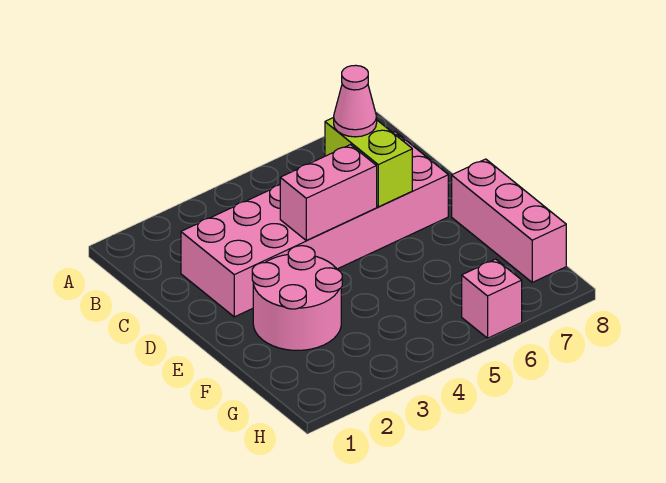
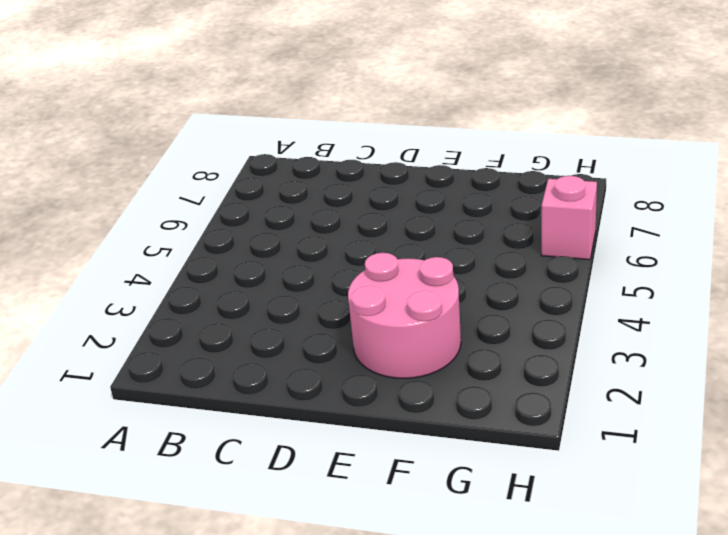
none -> pink 2x6 brick [181,132,448,317]
none -> pink 1x3 brick [452,159,566,282]

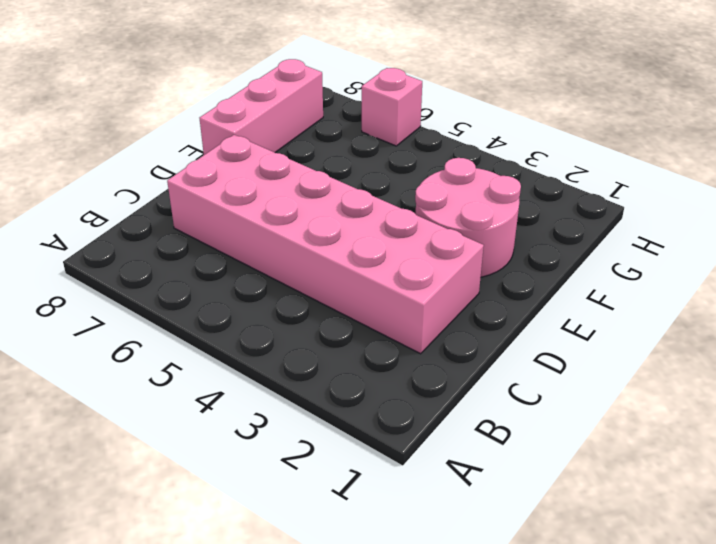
none -> lime 1x2 brick [325,118,412,207]
none -> pink 1x2 brick [280,145,377,240]

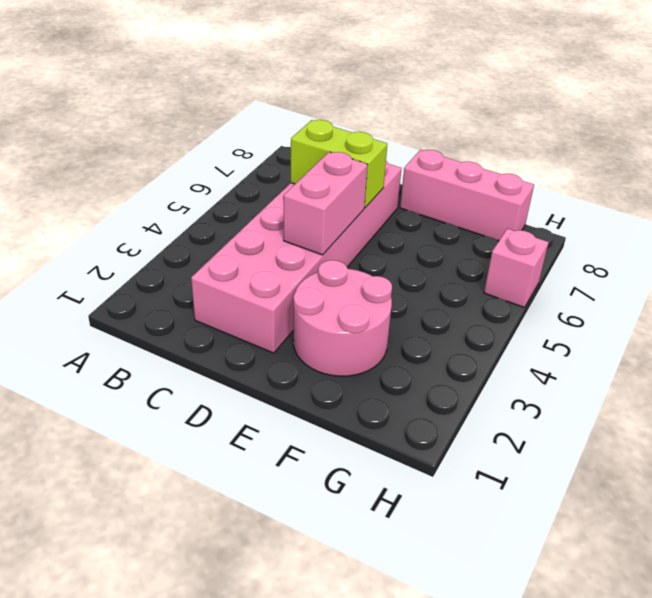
none -> pink 1x1 cone [334,65,377,137]

